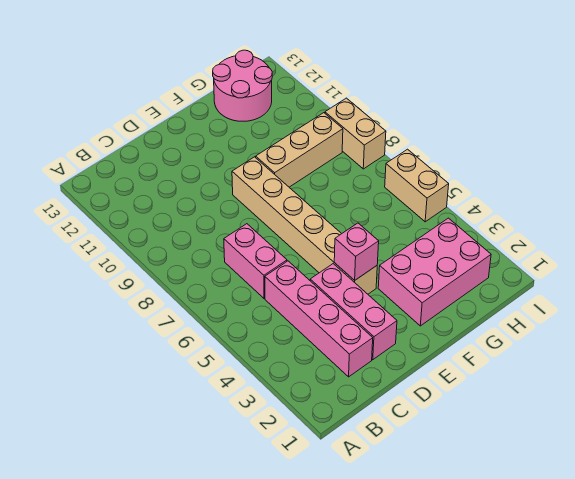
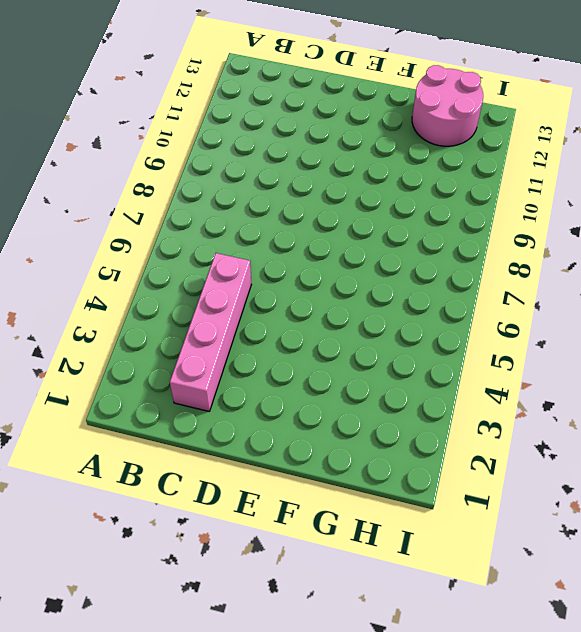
none -> pink 1x2 brick [224,224,287,299]
none -> pink 1x3 brick [310,264,397,360]

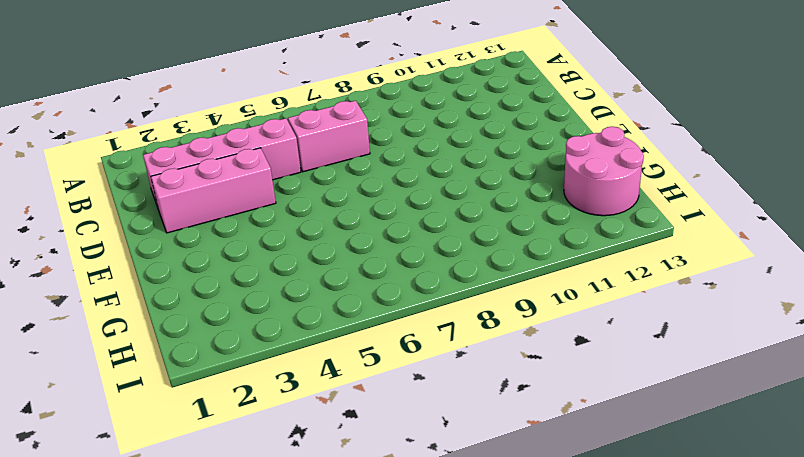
none -> tan 1x6 brick [232,157,377,294]
none -> pink 2x3 brick [378,218,491,326]

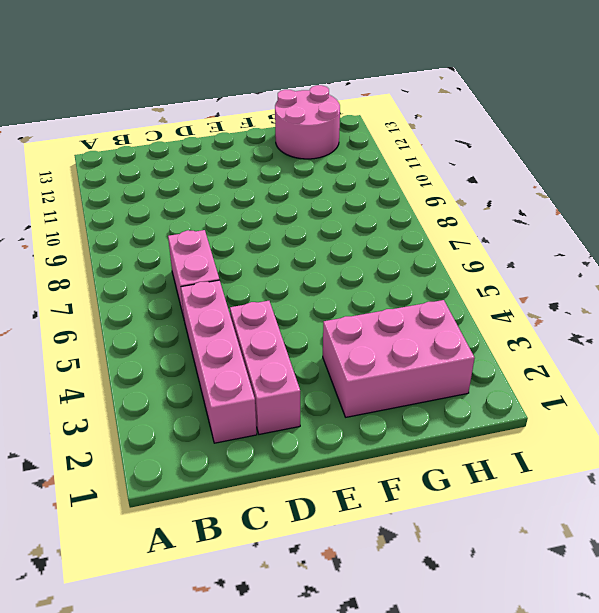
none -> tan 1x6 brick [232,157,377,294]
none -> tan 1x3 brick [256,113,343,187]

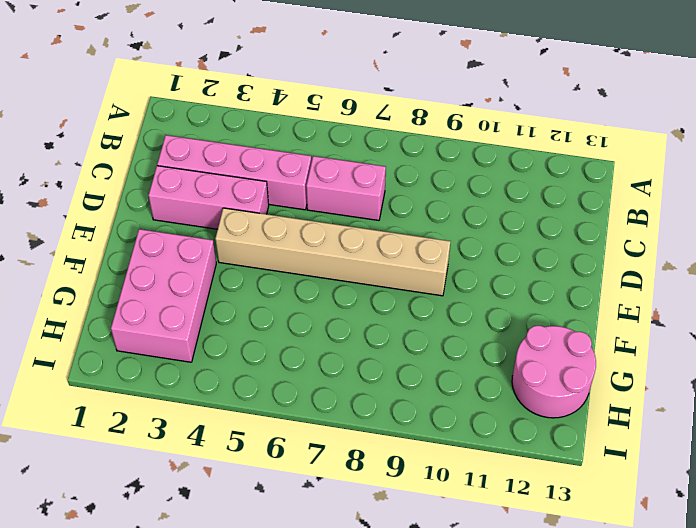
none -> tan 1x3 brick [256,113,343,187]
none -> tan 1x2 brick [385,149,449,222]

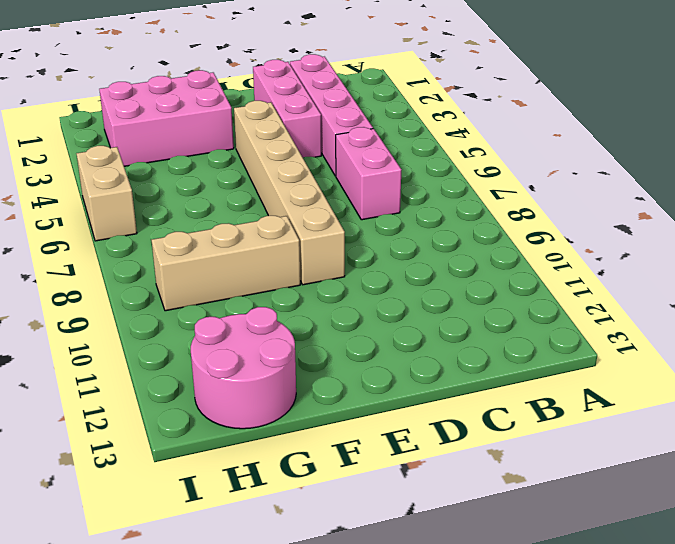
none -> tan 1x2 brick [325,98,386,169]
none -> pink 1x1 brick [334,223,379,280]

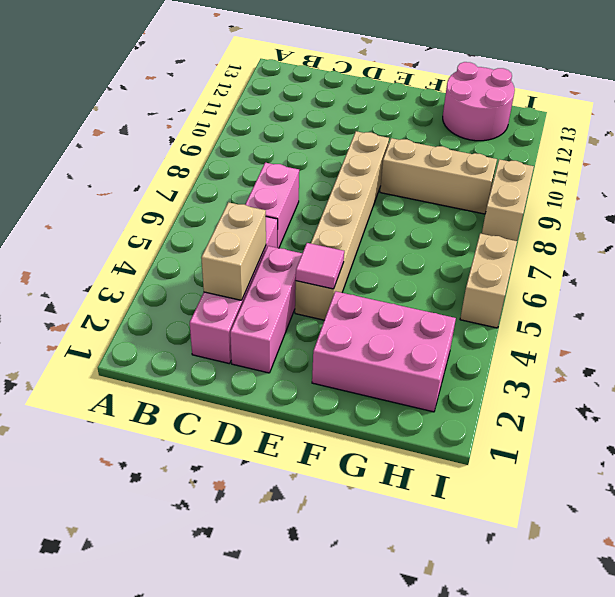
tan 1x2 brick [201,202,266,300] -> none
pink 1x1 tile [296,243,344,289] -> pink 1x1 brick [334,223,379,280]

